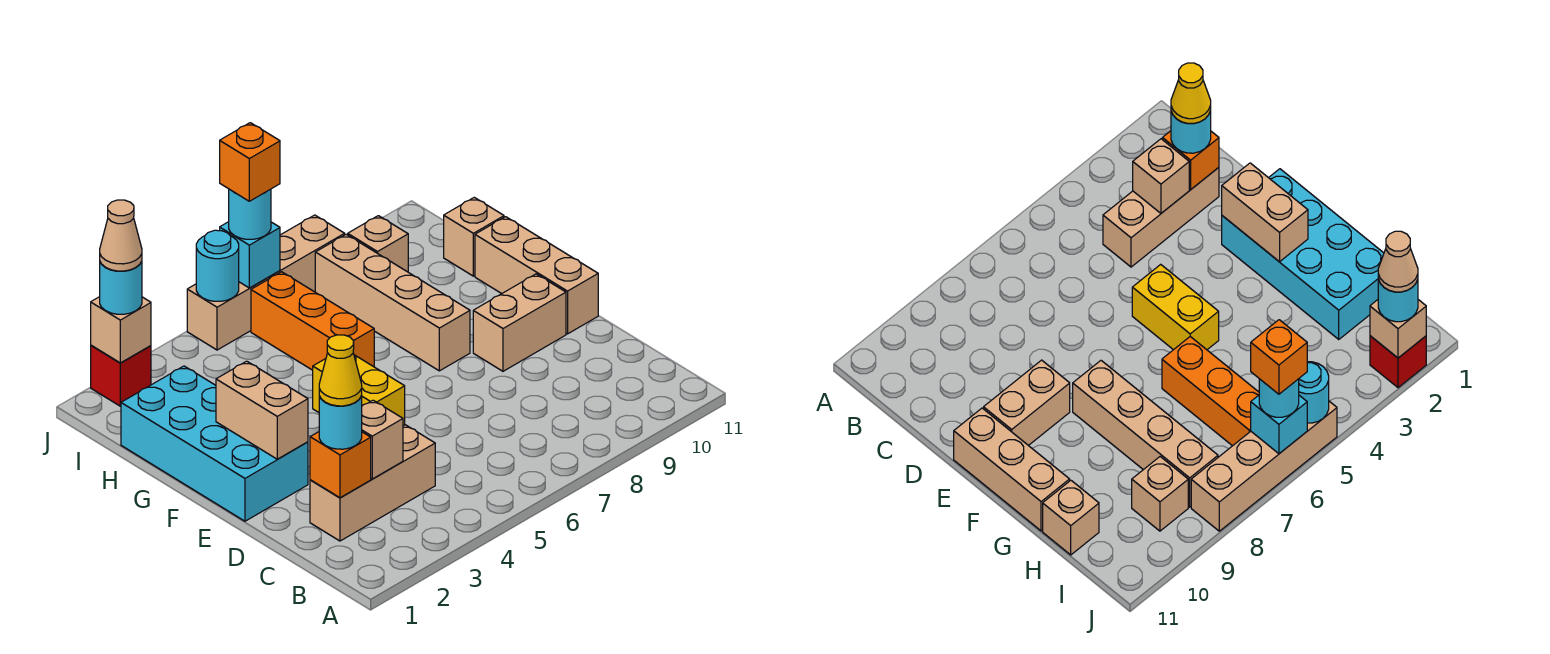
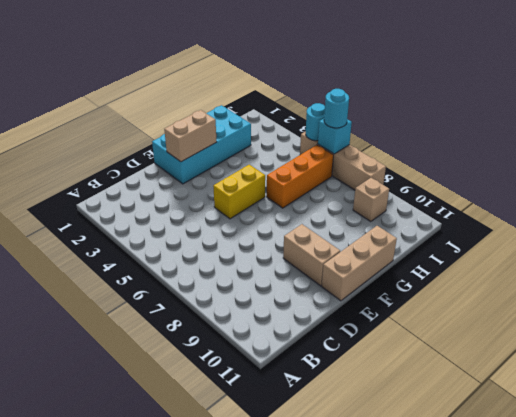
none -> tan 1x3 brick [310,425,435,541]
none -> tan 1x4 brick [315,234,470,371]
none -> tan 1x1 brick [444,197,504,276]

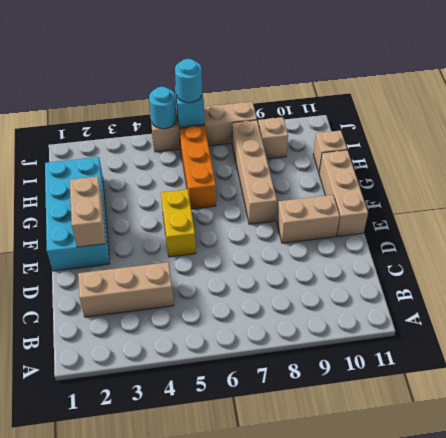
none -> red 1x1 brick [91,346,151,406]
none -> orange 1x1 brick [310,432,371,498]
none -> tan 1x1 brick [362,400,403,479]

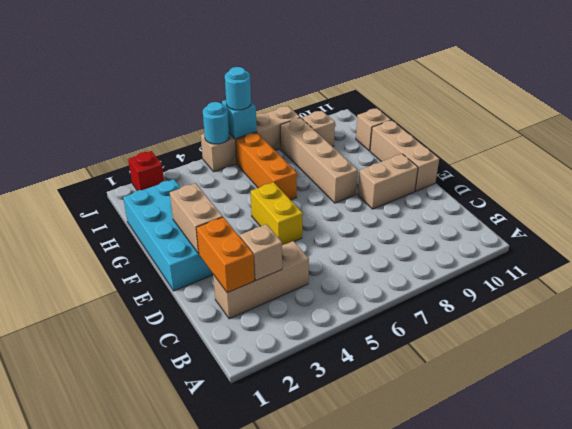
orange 1x2 brick [196,217,254,293] -> orange 1x1 brick [310,432,371,498]
none -> tan 1x1 brick [91,297,151,363]
none -> cyan 1x1 round brick [319,396,362,449]
none -> cyan 1x1 round brick [100,261,142,314]

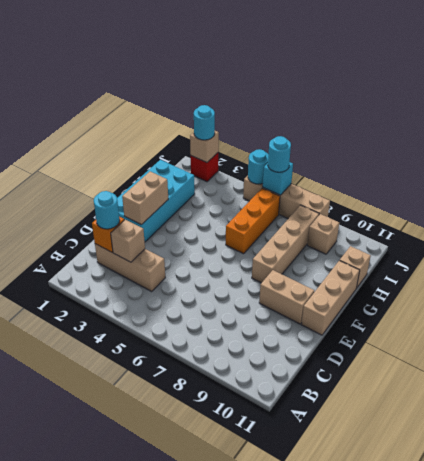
none -> yellow 1x2 brick [313,355,405,426]
none -> yellow 1x1 cone [319,335,362,406]
none -> tan 1x1 cone [100,200,142,271]

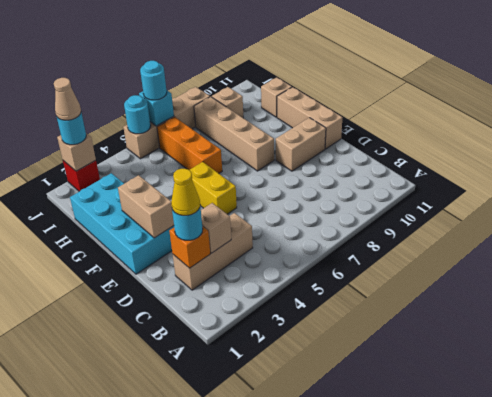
none -> orange 1x1 brick [220,123,280,201]

